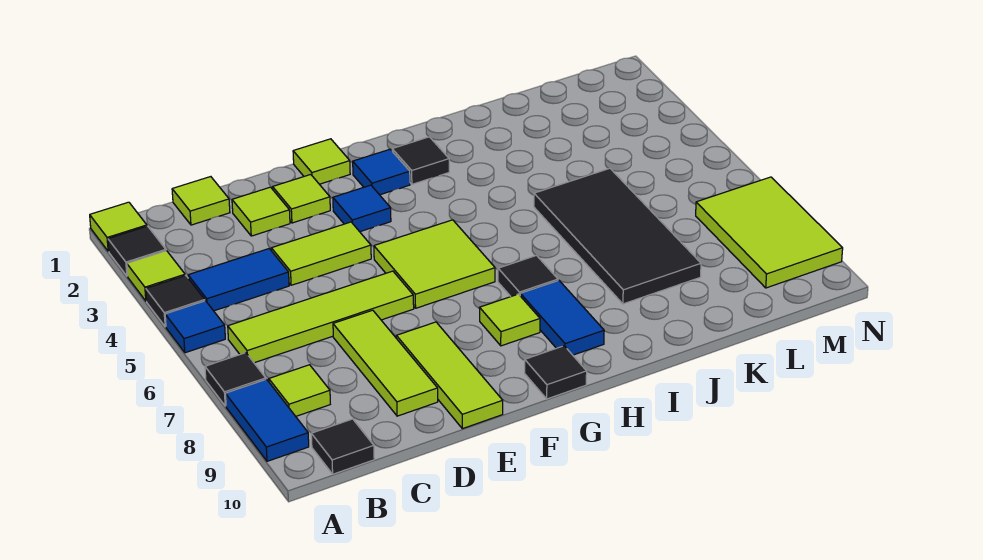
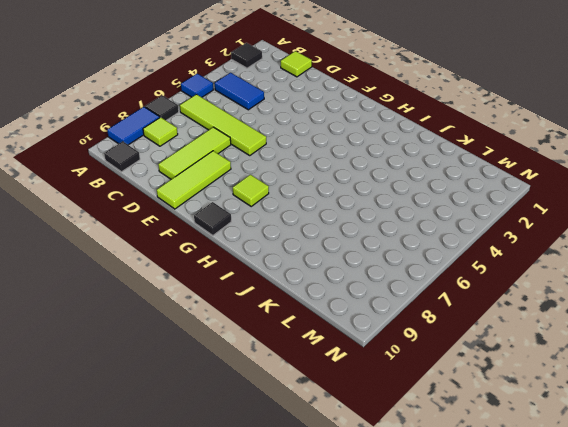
none -> lime 1x1 tile [90,202,147,251]
none -> lime 1x1 tile [127,251,185,301]
none -> black 1x1 tile [146,276,205,327]

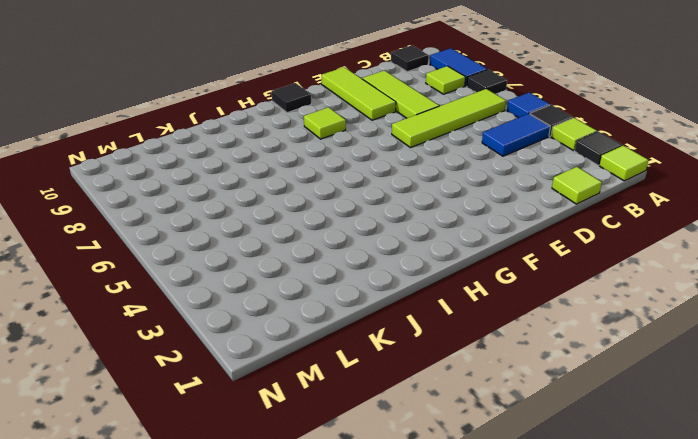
none -> lime 1x1 tile [232,187,290,236]
none -> lime 1x2 tile [271,222,371,285]
none -> lime 1x1 tile [273,175,330,223]

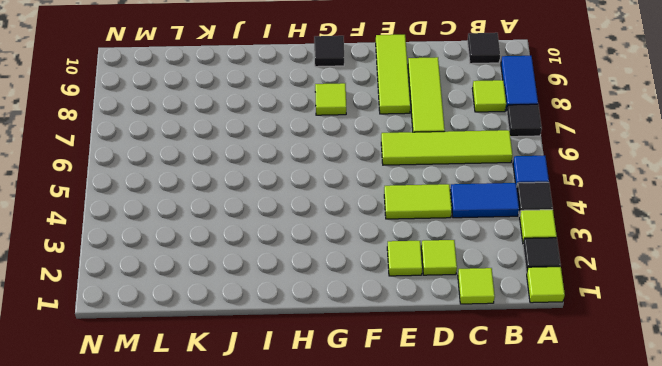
none -> lime 1x1 tile [293,139,350,184]
none -> blue 1x1 tile [333,185,391,232]
none -> lime 2x2 tile [374,220,495,308]

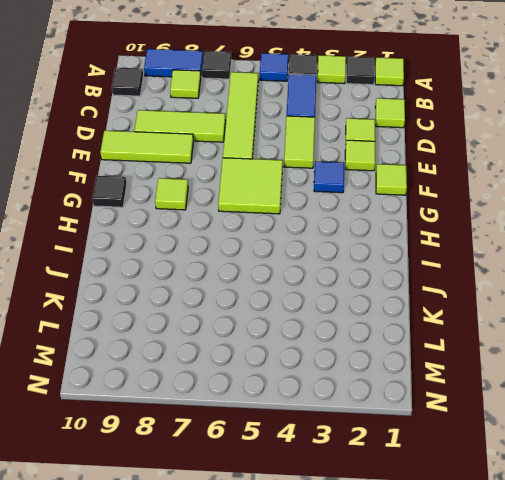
none -> blue 1x1 tile [353,149,410,195]
none -> black 1x1 tile [392,137,449,184]
none -> black 1x1 tile [498,255,558,296]

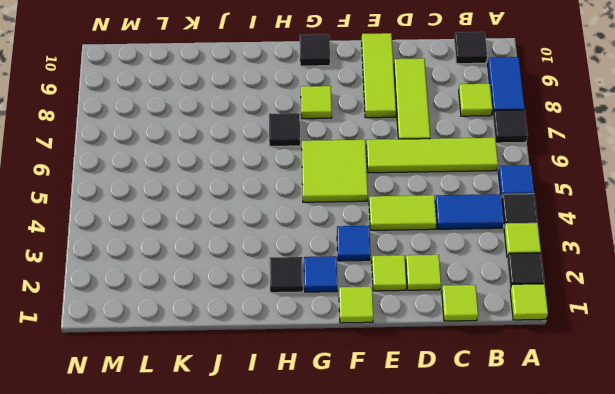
none -> blue 1x2 tile [520,281,604,355]
none -> black 2x4 tile [534,168,701,304]
none -> lime 2x3 tile [696,177,843,288]

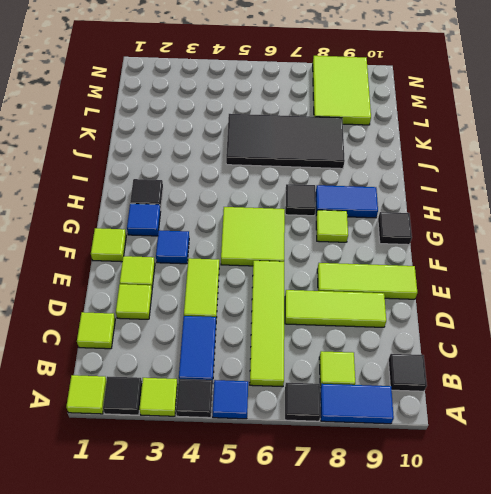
lime 2x3 tile [313,56,371,125] -> lime 2x3 tile turned to [696,177,843,288]

